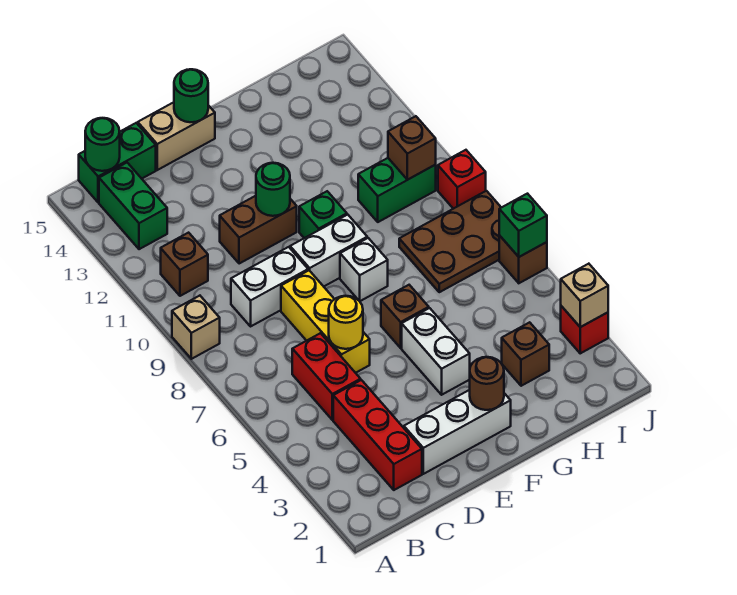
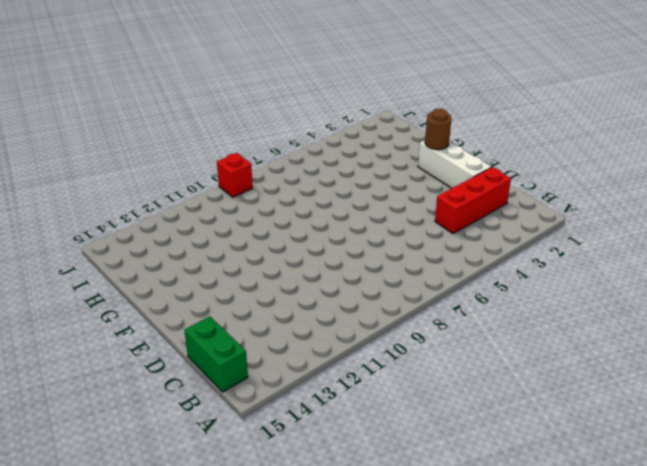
none -> tan 1x1 brick [172,296,220,359]
none -> brown 1x1 brick [161,233,208,296]
none -> green 1x2 brick [99,163,167,249]
none -> red 1x2 brick [292,333,361,420]

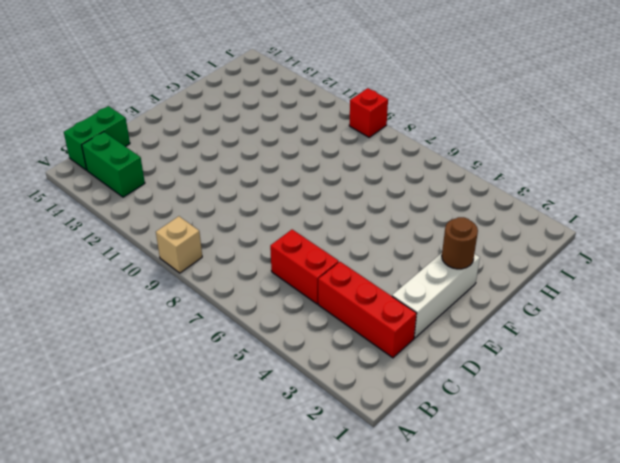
none -> brown 1x1 brick [161,233,208,296]
none -> white 1x2 brick [231,247,308,326]
none -> yellow 1x3 brick [281,270,370,373]
none -> brown 1x2 brick [220,196,297,264]

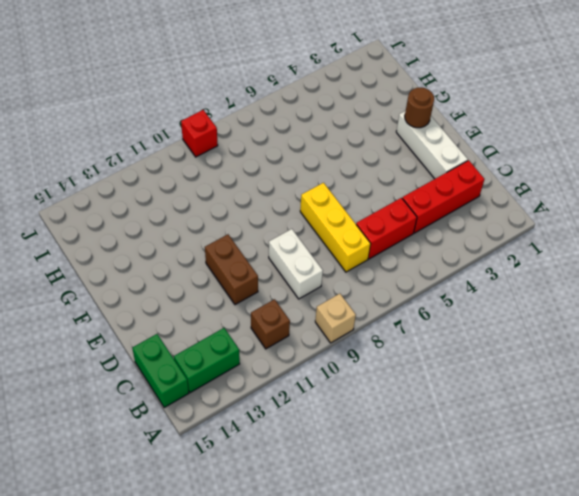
yellow 1x3 brick [300,183,371,272] -> yellow 1x3 brick turned to [281,270,370,373]
none -> tan 1x2 brick [138,102,215,170]
none -> white 1x2 brick [290,215,367,286]
none -> white 1x2 brick [402,308,470,395]
none -> brown 1x1 brick [381,285,429,348]

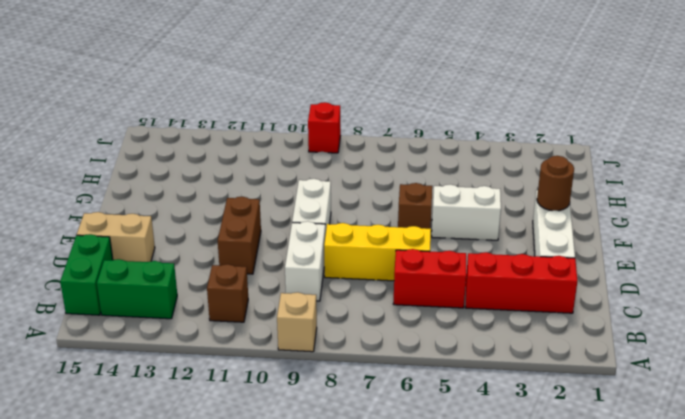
tan 1x2 brick [77,212,155,262] -> tan 1x2 brick turned to [138,102,215,170]
none -> white 1x1 brick [340,238,388,301]
none -> green 1x1 brick [299,191,347,238]
none -> brown 1x1 brick [502,322,549,386]
none -> brown 2x3 plate [399,191,501,292]

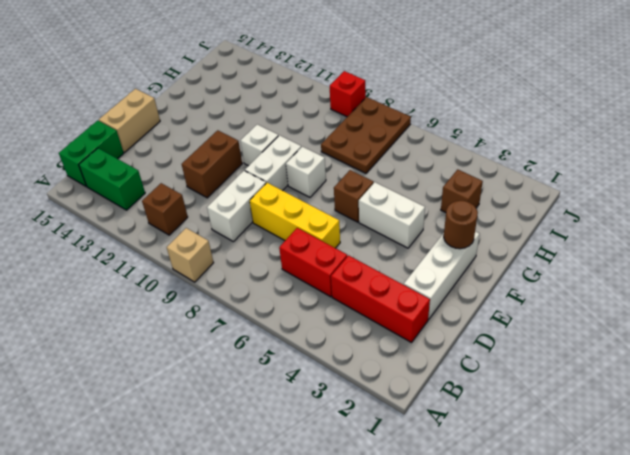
white 1x1 brick [240,124,278,166] -> green 1x1 brick [299,191,347,238]
none -> green 1x2 brick [358,158,436,222]
none -> red 1x1 brick [561,306,608,353]
none -> brown 1x1 brick [499,235,547,283]
none -> green 1x1 round brick [85,118,120,171]

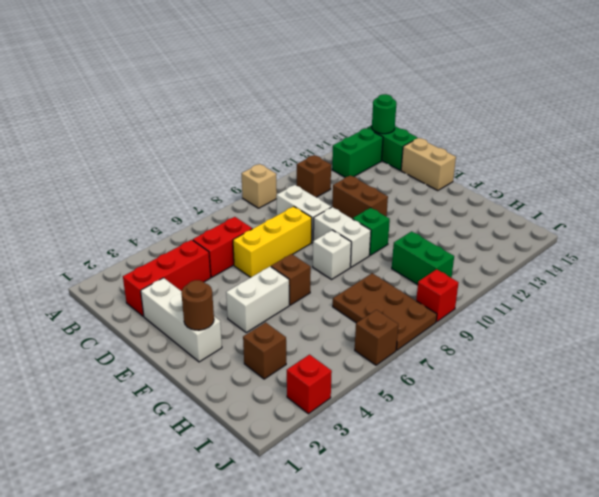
none -> yellow 1x1 round brick [329,296,363,349]
none -> green 1x1 round brick [256,163,290,216]
none -> green 1x1 round brick [174,69,208,122]
none -> brown 1x1 brick [388,116,436,180]

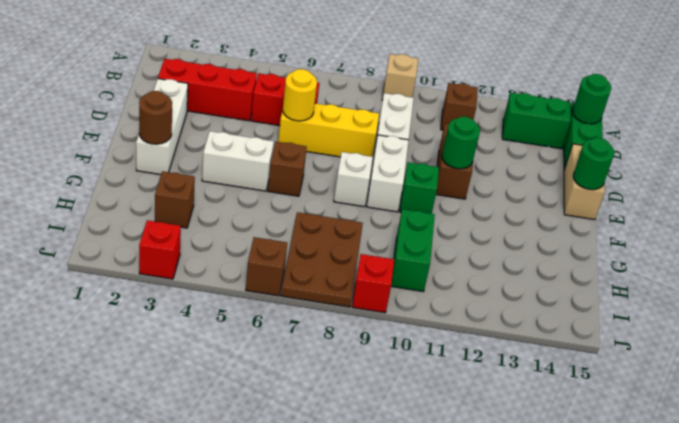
none -> brown 1x1 brick [388,116,436,180]
none -> tan 1x1 brick [561,264,608,327]
none -> green 1x1 brick [499,194,547,257]

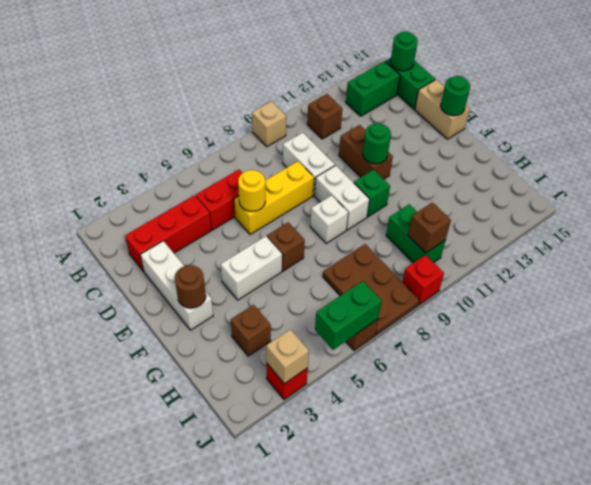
green 1x2 brick [315,281,382,350] -> green 1x1 brick [499,194,547,257]

